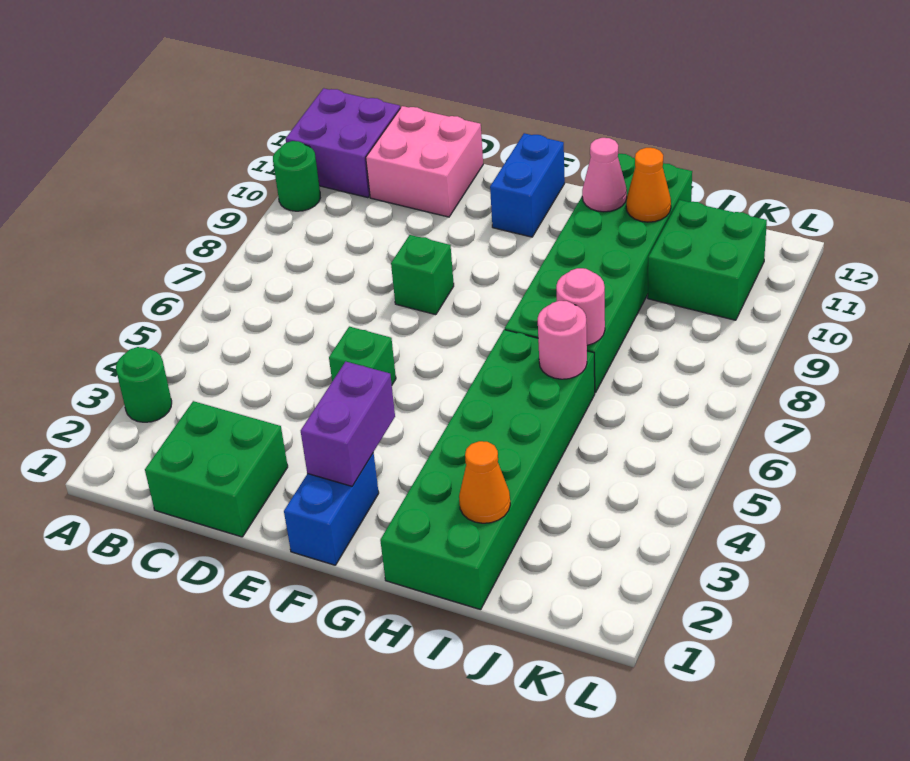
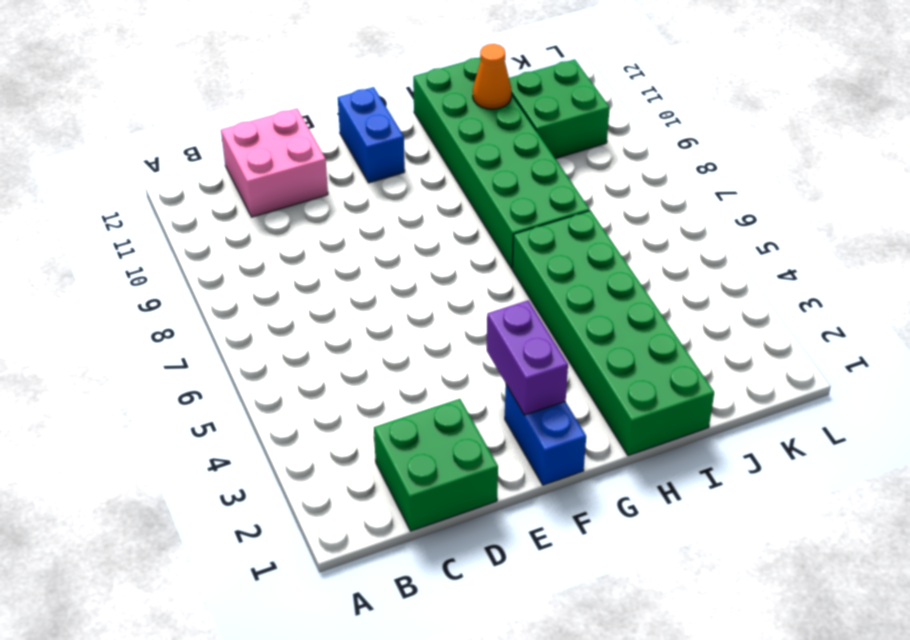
none -> green 1x1 round brick [116,347,172,422]
none -> green 1x1 round brick [273,141,320,211]
none -> purple 2x2 brick [286,88,400,198]

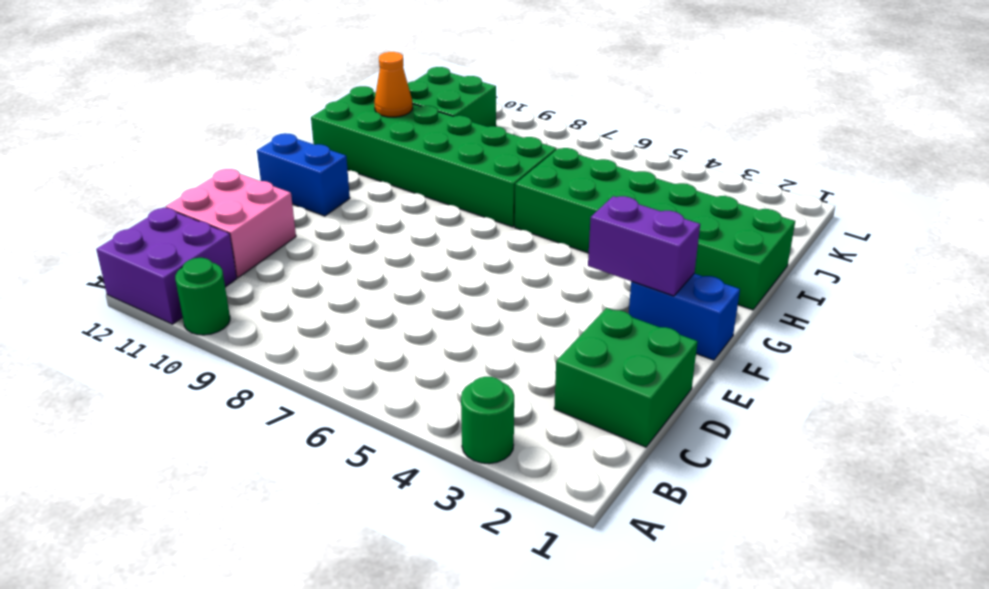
none -> green 1x1 brick [329,327,396,384]
none -> green 1x1 brick [391,235,454,315]
none -> pink 1x1 cone [582,138,627,212]

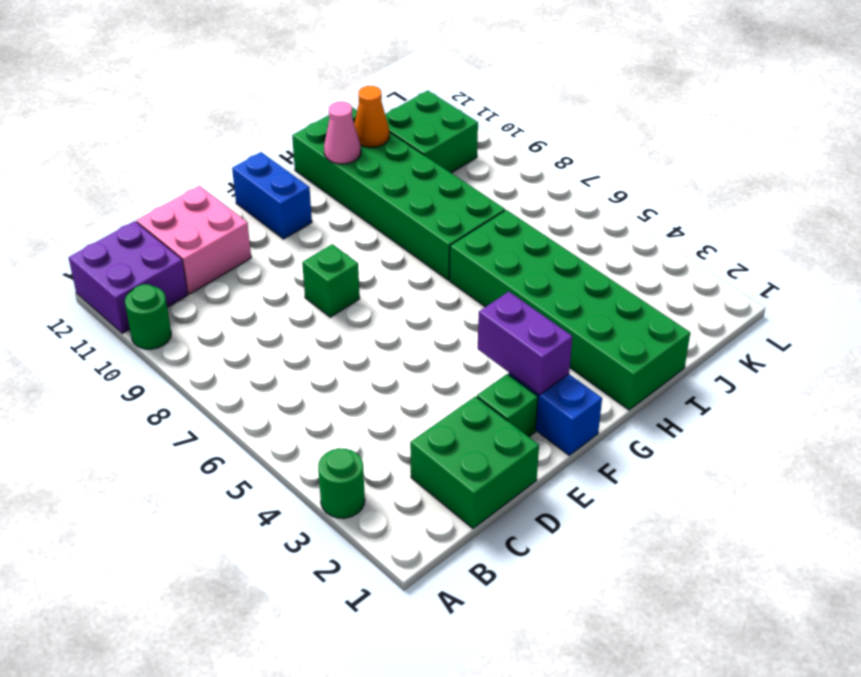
green 1x1 brick [477,374,538,437] -> green 1x1 brick moved to [329,327,396,384]
none -> orange 1x1 cone [459,441,510,523]
none -> pink 1x1 round brick [538,301,587,379]
none -> pink 1x1 round brick [556,268,605,345]

